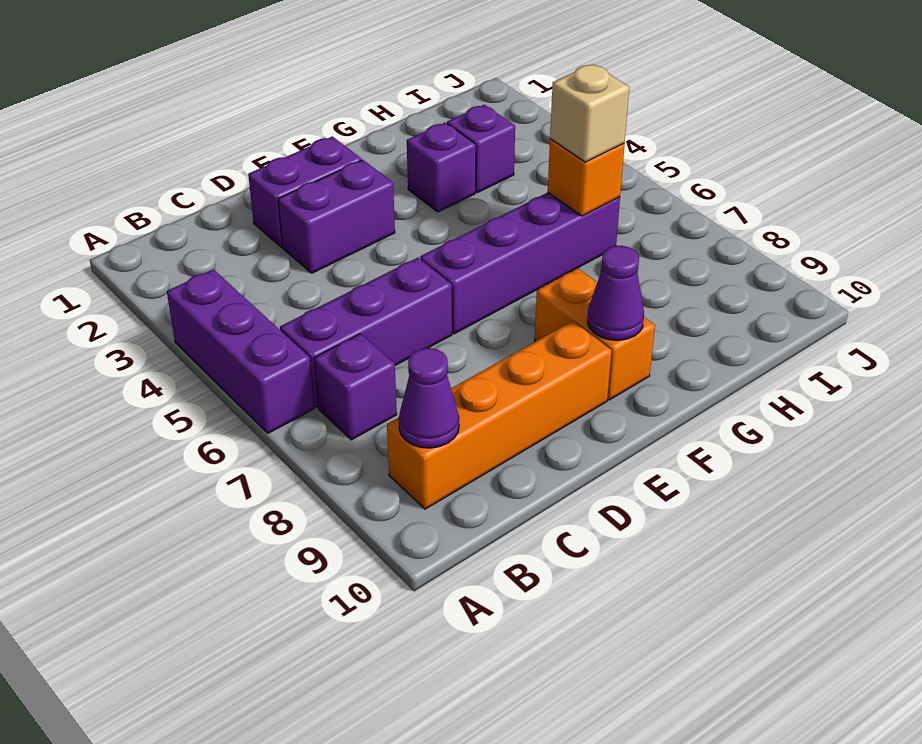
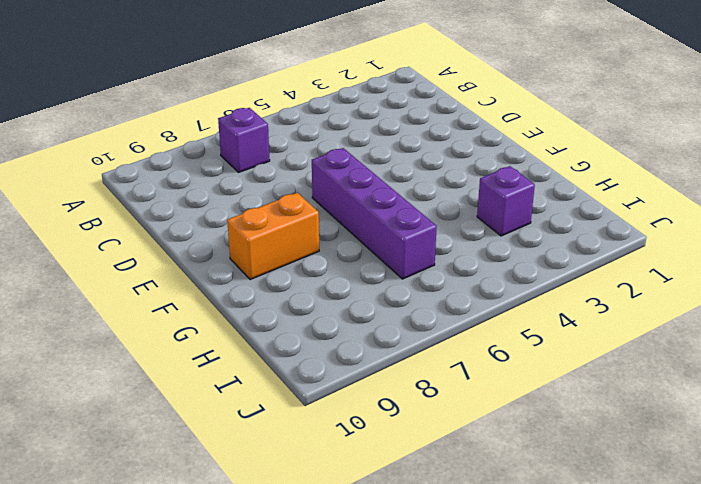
none -> purple 1x3 brick [167,269,314,433]
none -> purple 1x3 brick [280,258,452,407]
none -> orange 1x4 brick [387,321,612,509]

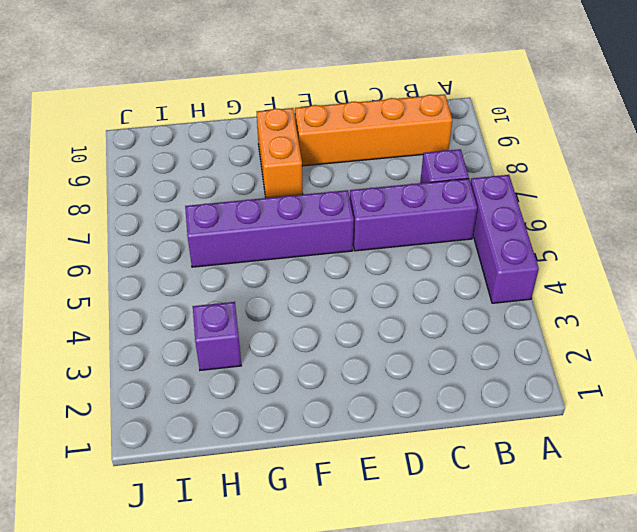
none -> purple 1x2 brick [248,136,362,247]
none -> purple 1x2 brick [278,160,395,273]
none -> purple 1x1 brick [407,123,476,212]

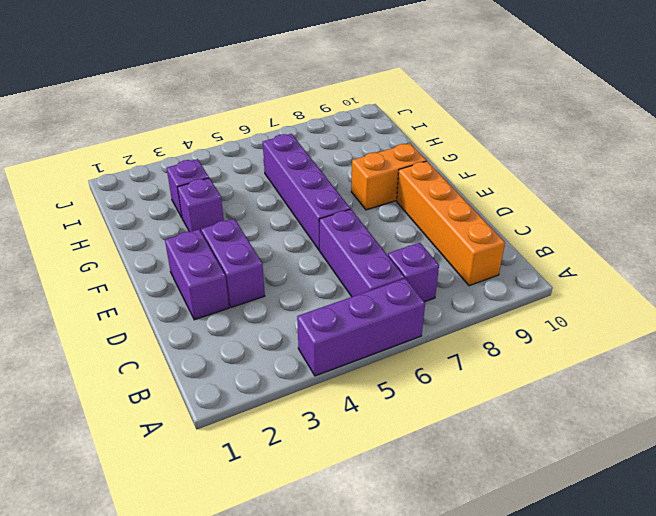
none -> purple 1x1 cone [399,348,459,448]
none -> purple 1x1 cone [587,246,644,340]
none -> orange 1x1 brick [548,139,625,216]

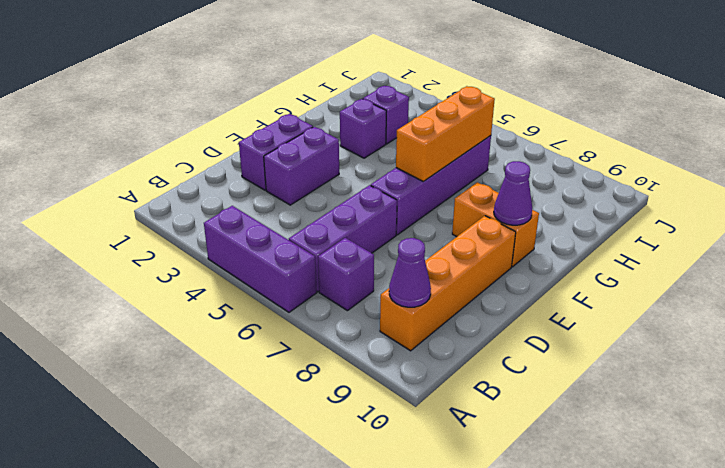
orange 1x3 brick [396,86,495,182] -> orange 1x1 brick [548,139,625,216]
none -> tan 1x1 brick [550,64,629,162]

